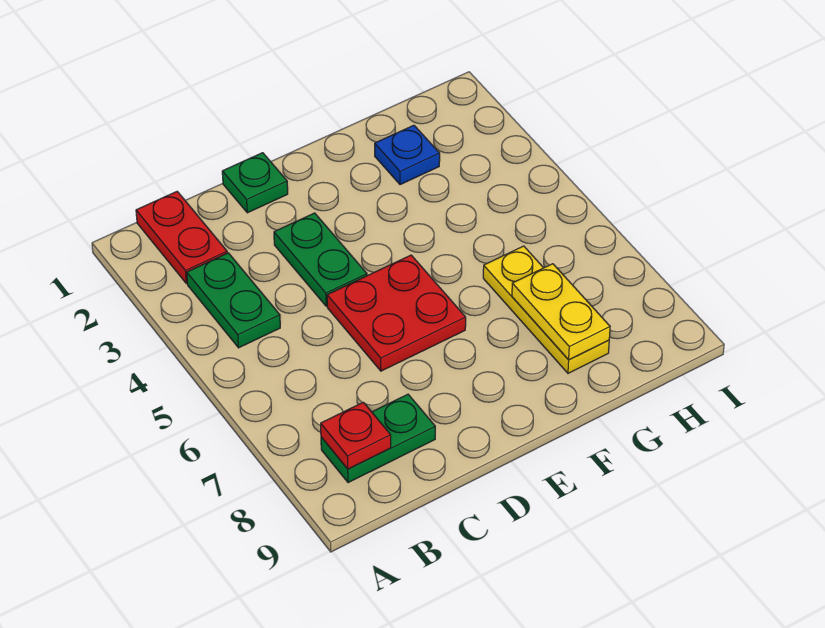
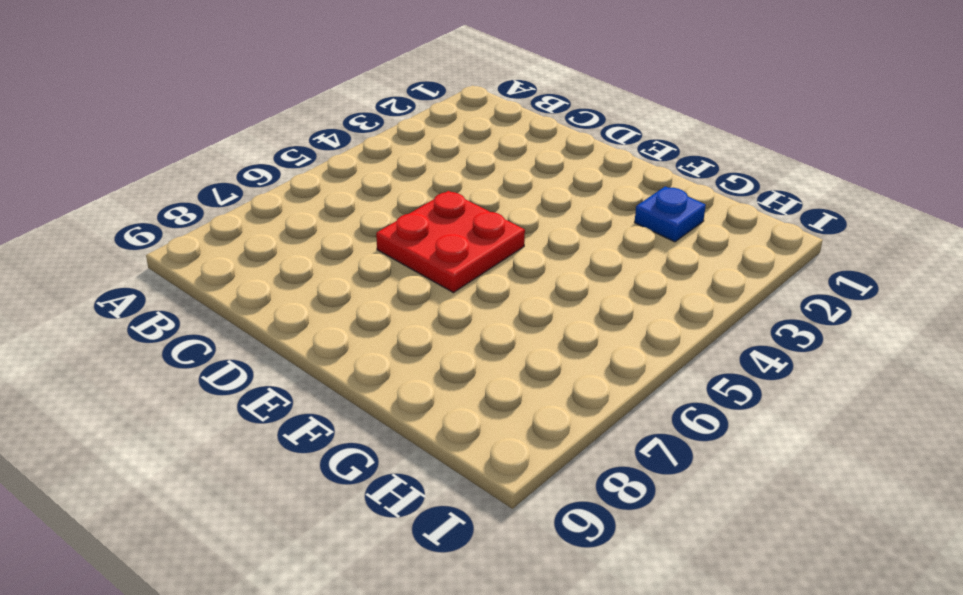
none -> red 1x2 plate [136,192,227,284]
none -> green 1x2 plate [187,253,280,348]

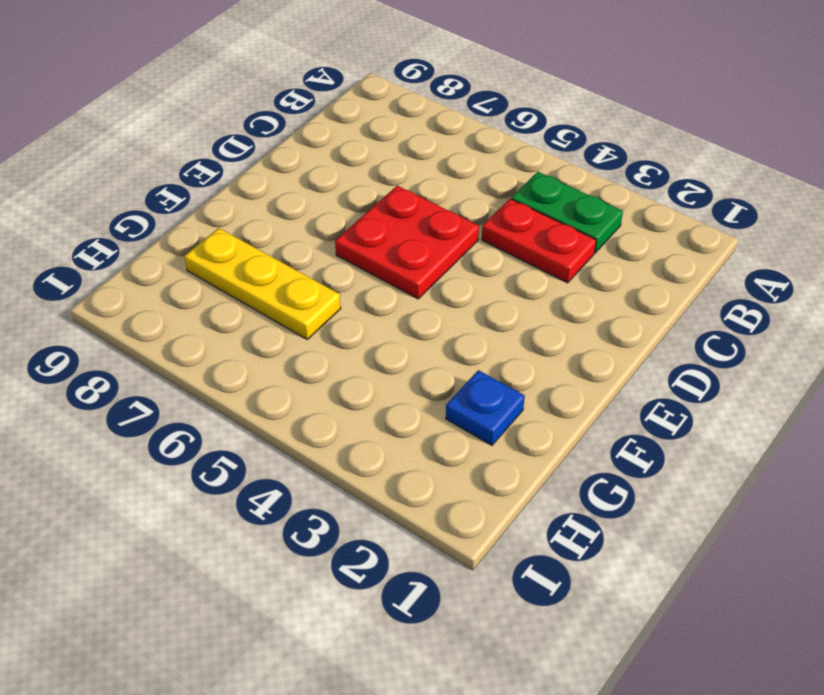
red 1x2 plate [482,199,596,283] -> red 1x2 plate moved to [136,192,227,284]
none -> green 1x2 plate [321,394,435,483]
none -> green 1x1 plate [222,153,288,213]

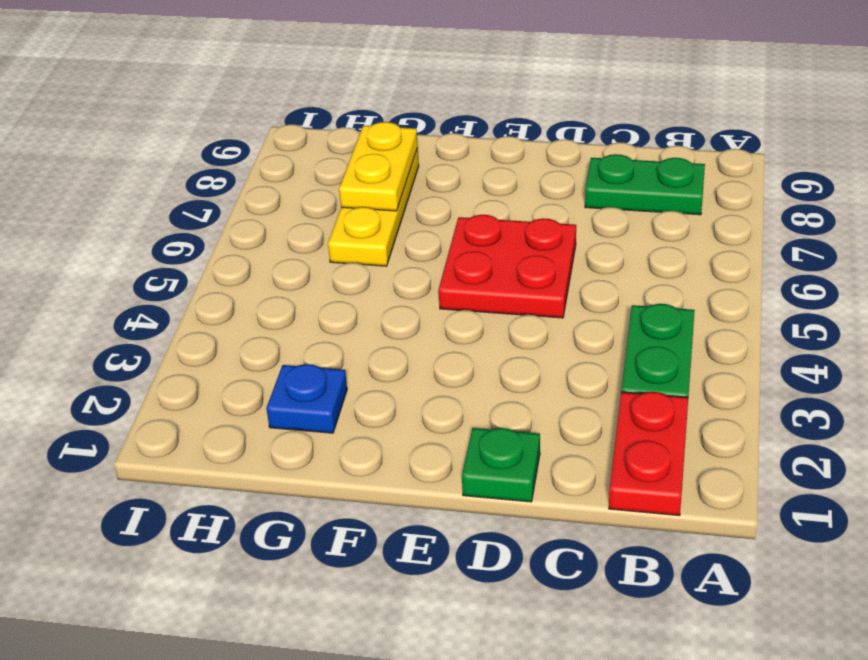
none -> green 1x2 plate [274,213,367,306]
none -> red 1x1 plate [321,402,391,469]

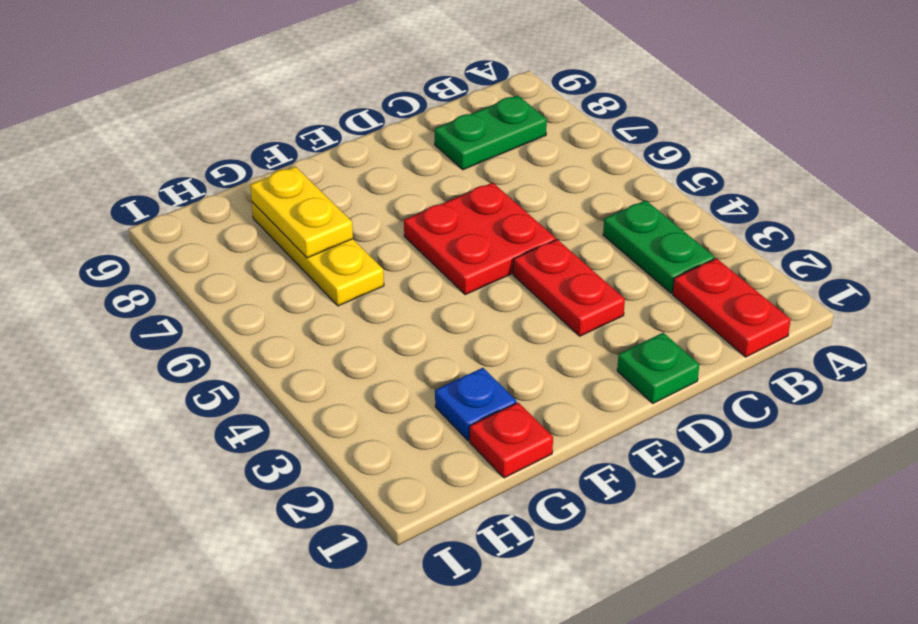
red 1x2 plate [513,239,625,336] -> green 1x2 plate [274,213,367,306]
red 1x1 plate [470,403,553,478] -> red 1x1 plate moved to [321,402,391,469]

